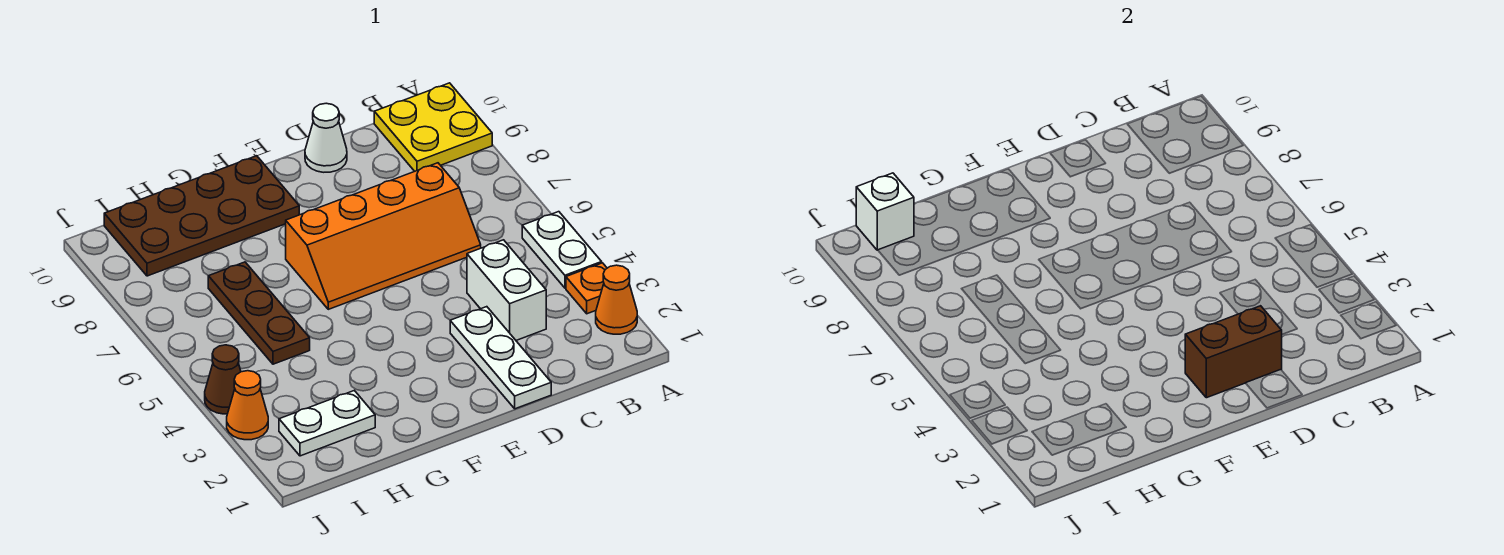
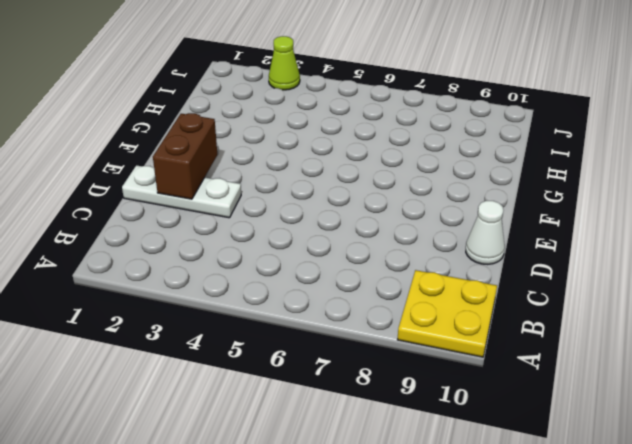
lime 1x1 cone [269,36,300,90] -> orange 1x1 cone [227,371,268,440]
none -> orange 1x1 cone [596,265,637,334]
none -> orange 1x1 plate [566,263,607,314]
none -> white 1x2 plate [522,212,602,288]

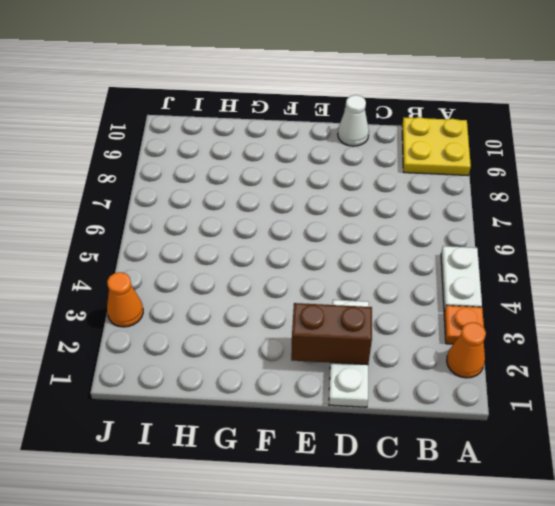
none -> white 1x2 brick [467,240,546,340]
none -> orange 2x4 slope [286,163,481,309]
none -> brown 2x4 plate [104,156,299,276]

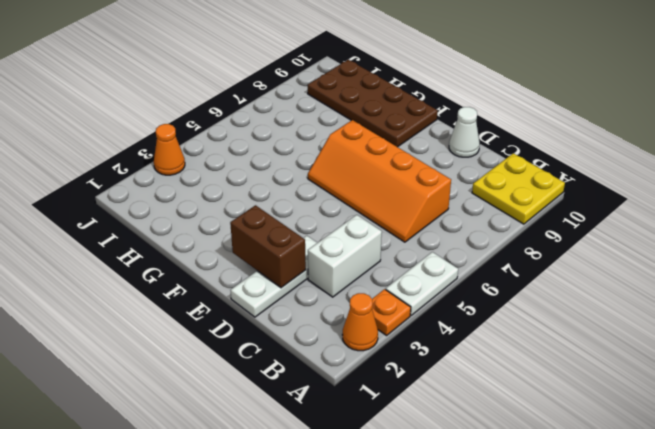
none -> white 1x2 plate [279,391,375,456]
none -> brown 1x3 plate [208,262,310,364]
none -> brown 1x1 cone [205,345,241,414]

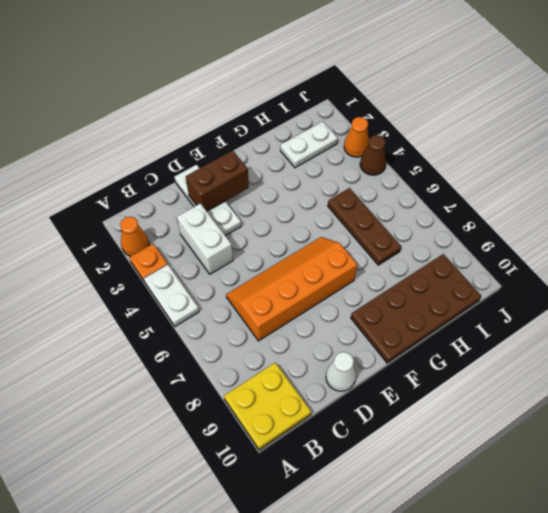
none -> white 1x1 brick [856,173,914,250]

